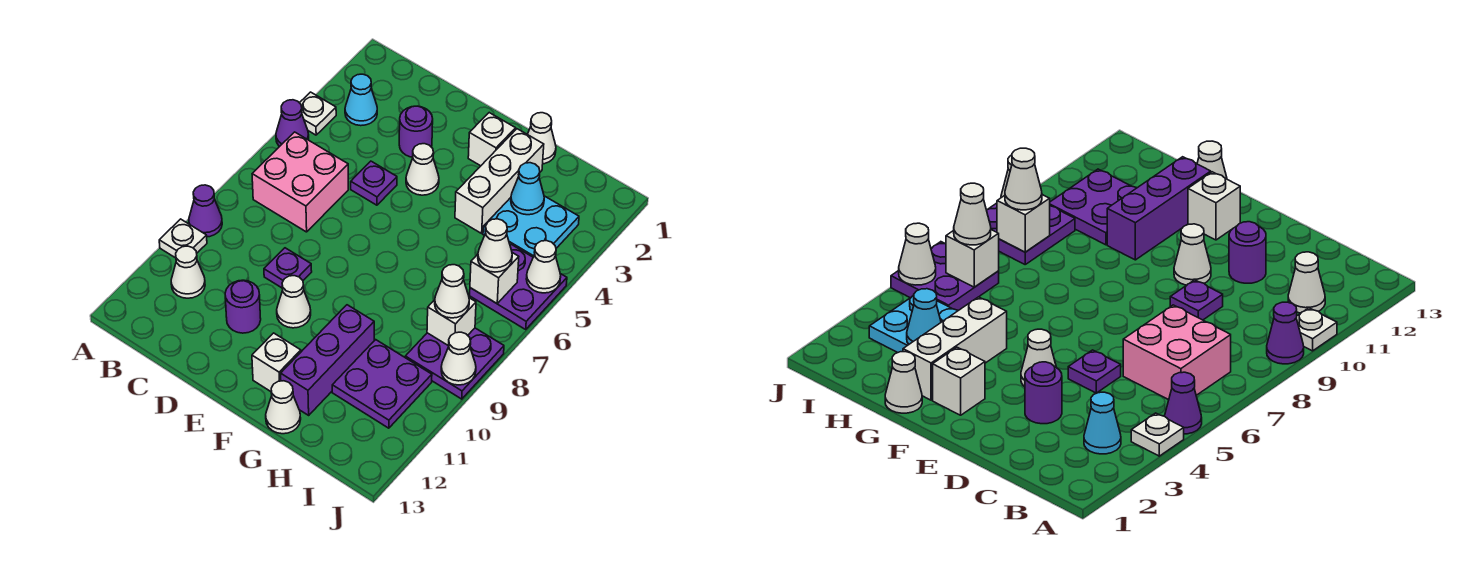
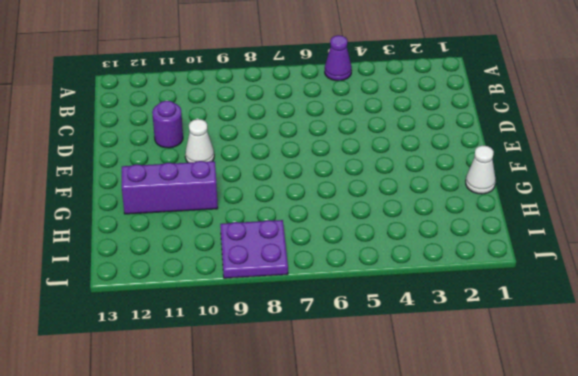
none -> white 1x1 plate [300,92,336,135]
none -> purple 1x1 cone [189,185,222,237]
none -> white 1x1 plate [159,219,207,258]
none -> cyan 1x1 cone [345,74,377,126]

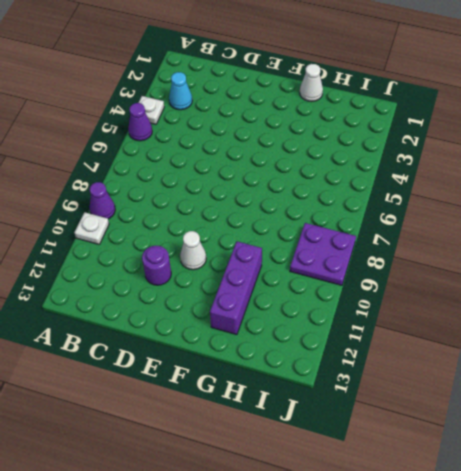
none -> pink 2x2 brick [252,132,348,232]
none -> white 1x1 cone [171,246,205,298]
none -> purple 1x1 round brick [399,106,433,157]
none -> purple 1x1 plate [351,161,397,205]

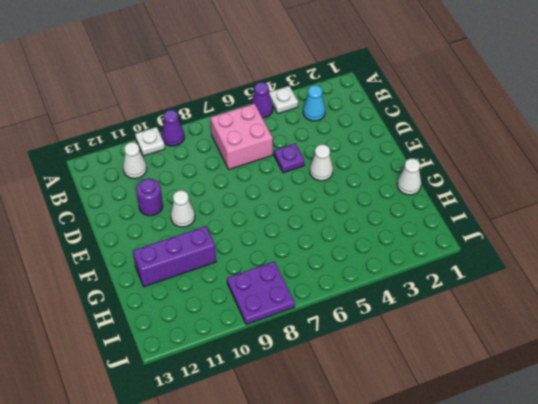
none -> purple 1x1 round brick [399,106,433,157]
none -> purple 1x1 plate [264,248,312,288]
none -> white 1x1 brick [468,113,516,166]
none -> white 1x1 brick [252,333,301,391]

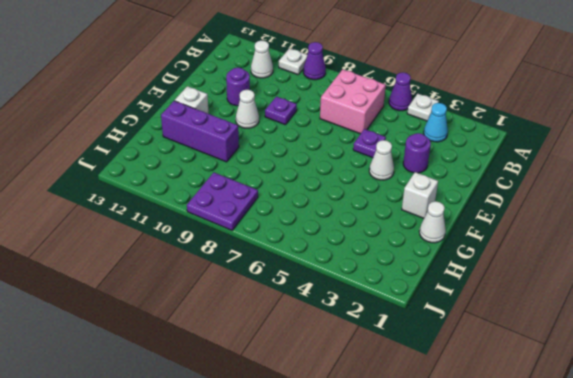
none -> white 1x3 brick [455,129,544,233]
none -> white 1x1 cone [266,381,301,434]
none -> cyan 2x2 plate [483,196,579,257]
none -> purple 2x2 plate [332,340,432,428]

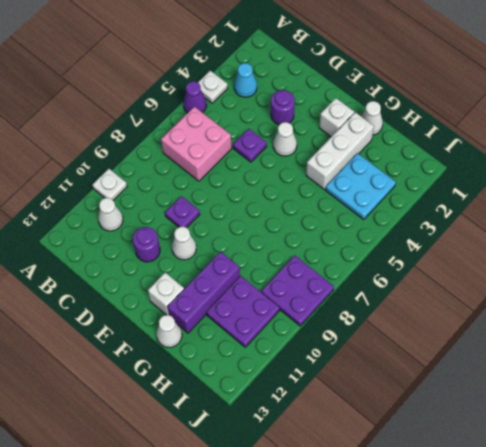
none -> purple 1x1 cone [189,185,222,237]
none -> purple 2x2 plate [470,244,567,329]
none -> cyan 1x1 cone [511,163,544,215]
none -> white 1x1 brick [470,253,519,303]

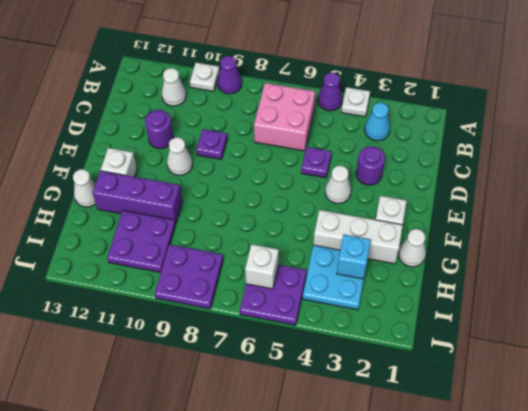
cyan 1x1 brick [337,235,371,279] -> cyan 1x1 cone [511,163,544,215]
none -> white 1x1 brick [427,298,476,346]
none -> white 1x1 cone [526,241,561,293]
none -> white 1x1 cone [441,332,476,385]
none -> white 1x1 cone [478,219,512,272]

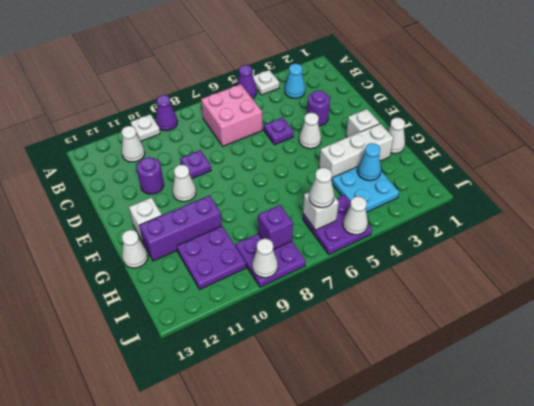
purple 1x1 brick [258,205,293,250] -> white 1x1 brick [427,298,476,346]
none -> white 1x1 cone [435,265,469,318]

